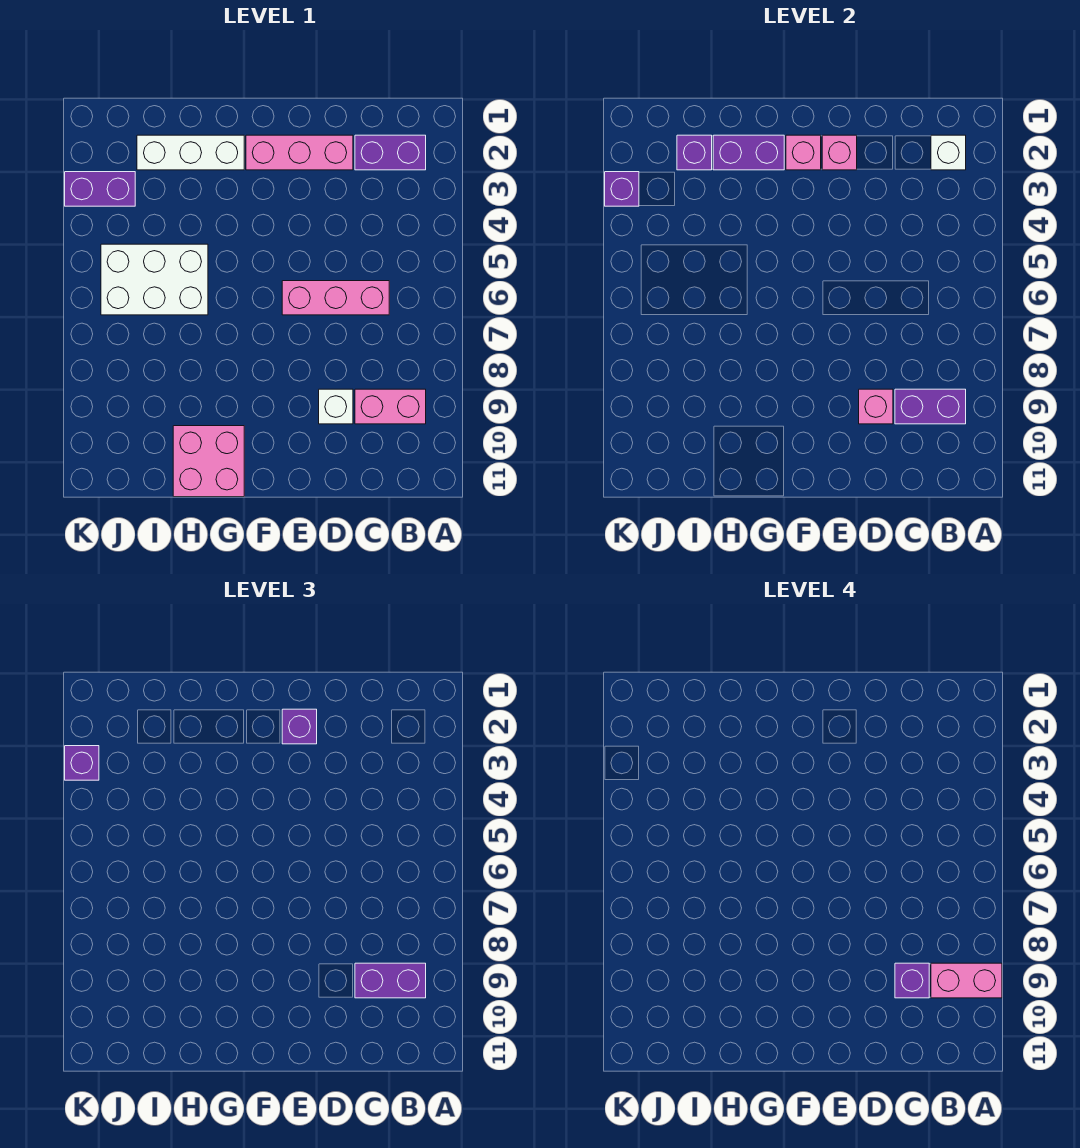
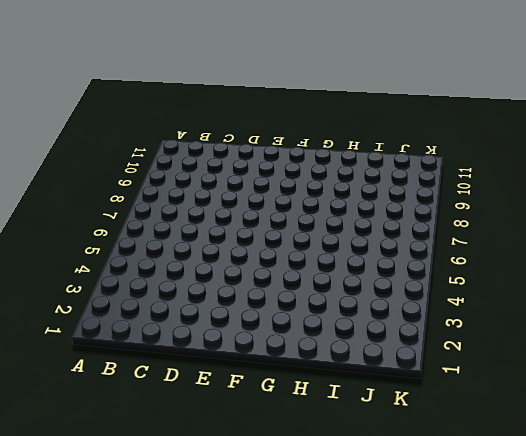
none -> purple 1x2 brick [355,135,426,170]
none -> pink 1x2 brick [355,389,426,424]
none -> pink 1x3 brick [282,281,389,315]

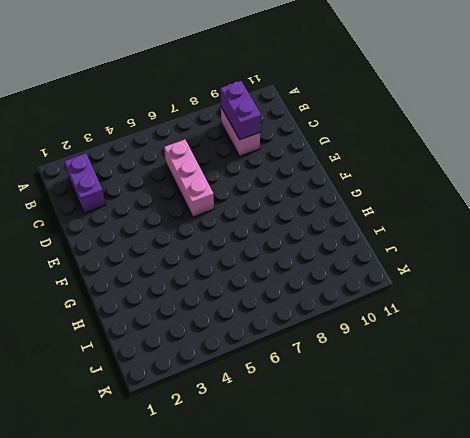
none -> pink 1x3 brick [246,135,353,170]
none -> white 1x1 brick [319,389,353,424]
none -> white 1x3 brick [137,135,244,170]

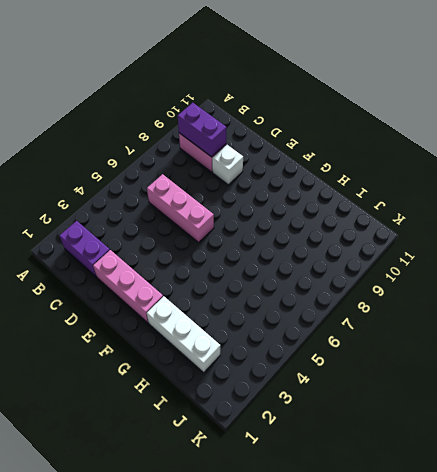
none -> pink 2x2 brick [173,426,244,497]
none -> white 2x3 brick [101,244,208,315]
none -> purple 1x2 brick [65,172,135,206]

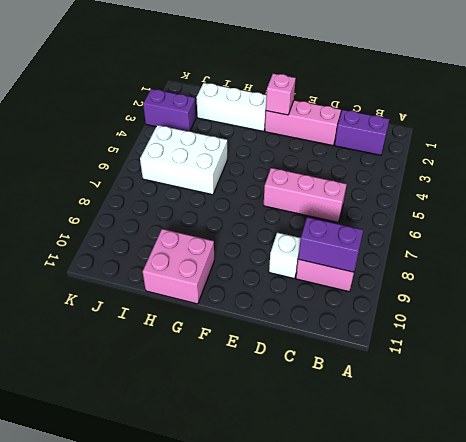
none -> white 1x1 brick [931,135,966,170]
none -> pink 1x1 brick [859,389,893,424]
none -> pink 1x1 brick [822,135,857,170]

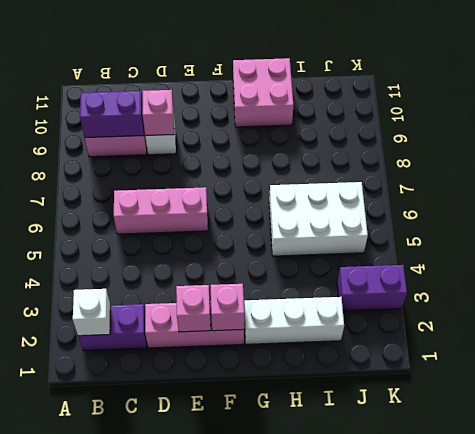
none -> purple 1x2 brick [713,135,784,170]
none -> purple 1x1 brick [677,135,712,170]
none -> purple 1x1 brick [605,172,639,206]

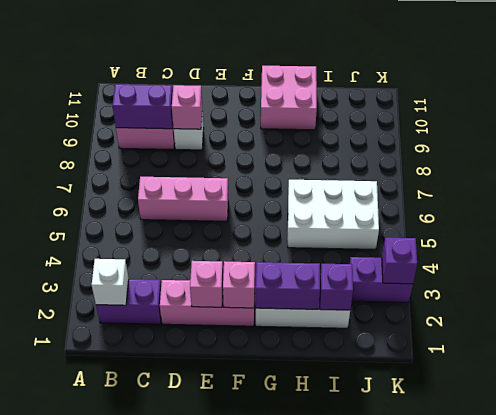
none -> purple 1x2 brick [355,963,426,998]
none -> purple 1x1 brick [282,709,317,744]
none -> purple 1x1 brick [65,746,99,780]

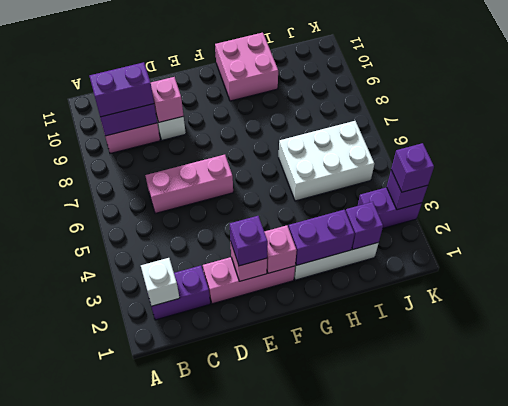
none -> pink 1x2 brick [931,963,1002,998]
none -> purple 1x1 brick [895,963,929,998]

